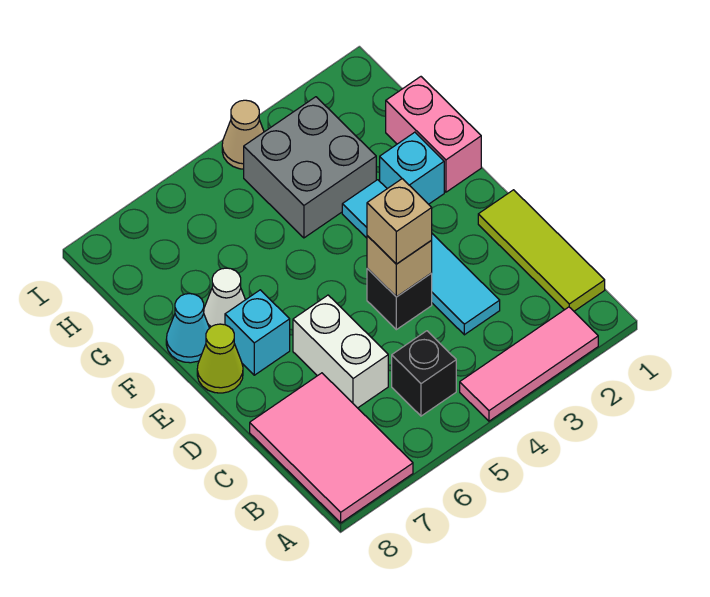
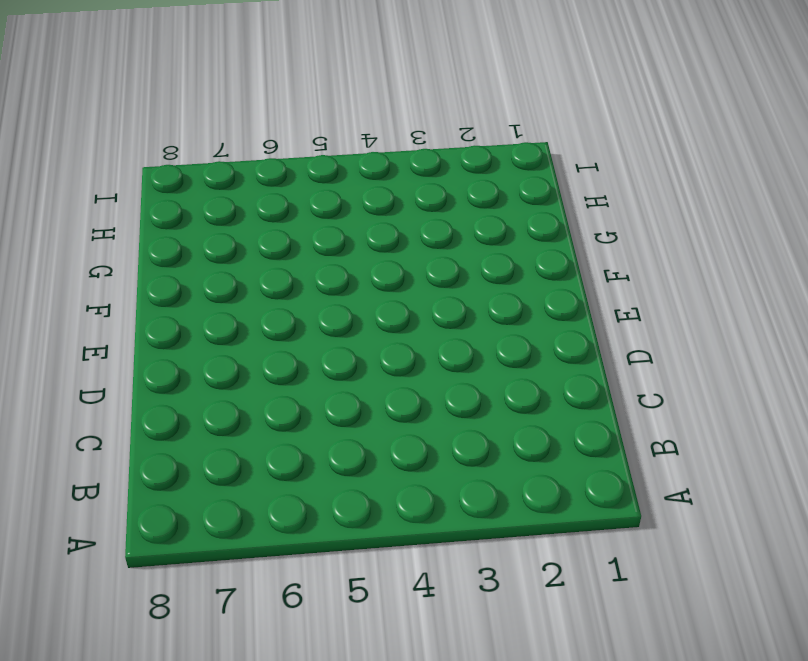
none -> pink 1x3 tile [460,307,598,421]
none -> pink 2x3 tile [250,373,413,523]
none -> lime 1x3 tile [478,190,605,311]

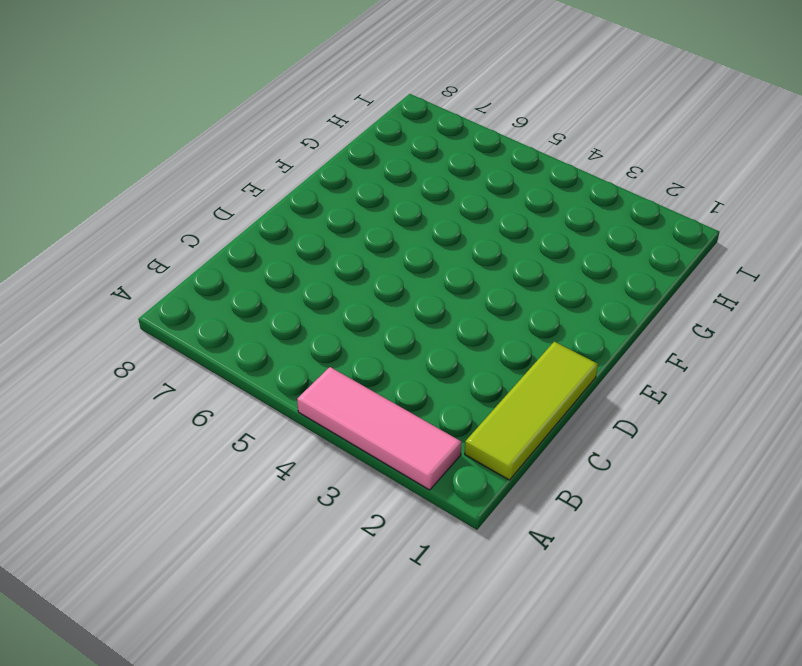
none -> pink 2x3 tile [250,373,413,523]
none -> black 1x1 brick [392,331,456,416]
none -> cyan 1x4 tile [342,180,500,335]

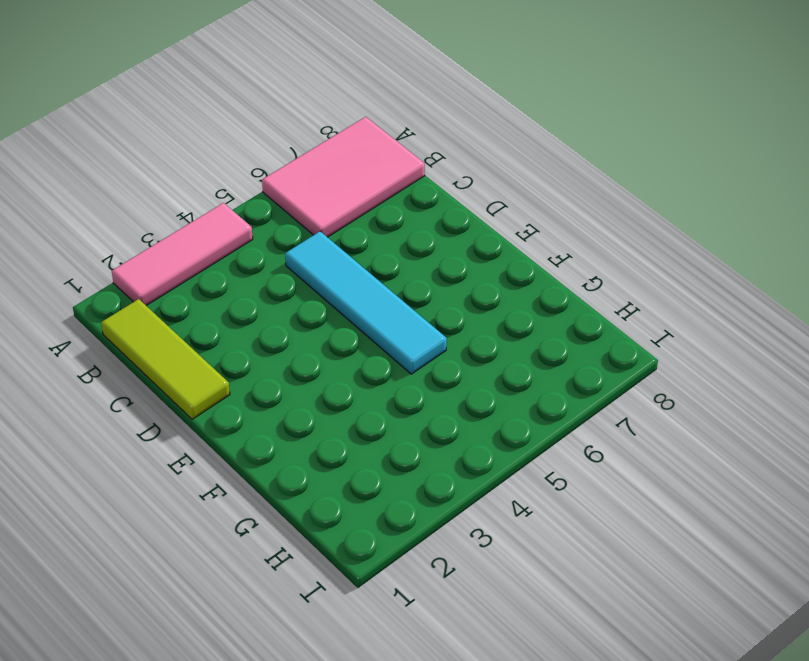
pink 2x3 tile [262,117,425,237] -> pink 2x3 tile turned to [250,373,413,523]
cyan 1x4 tile [285,231,447,374] -> cyan 1x4 tile moved to [342,180,500,335]
none -> black 1x1 brick [392,331,456,416]
none -> white 1x2 brick [293,295,388,408]
none -> black 1x1 brick [367,269,432,330]

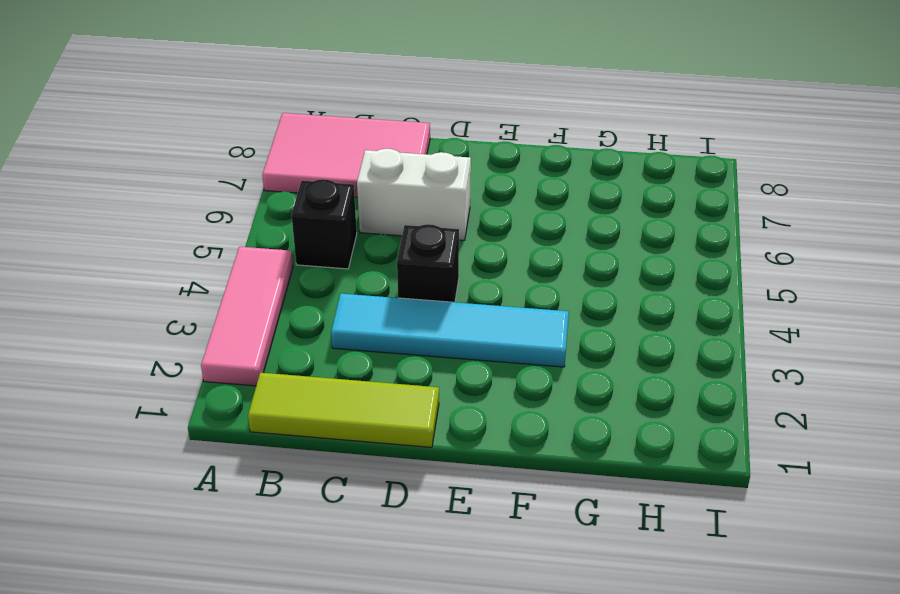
none -> cyan 1x1 brick [225,290,290,375]
none -> lime 1x1 cone [197,324,243,393]
none -> pink 1x2 brick [386,77,481,192]

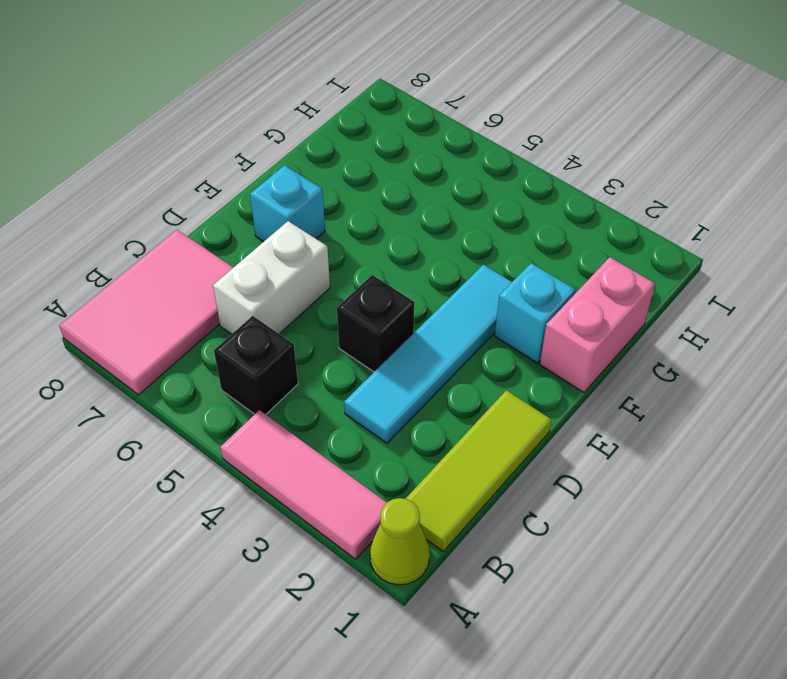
lime 1x1 cone [370,498,430,585] -> lime 1x1 cone moved to [197,324,243,393]
none -> white 1x1 cone [204,268,245,328]
none -> cyan 1x1 cone [166,294,209,363]
none -> grey 2x2 brick [244,97,376,238]

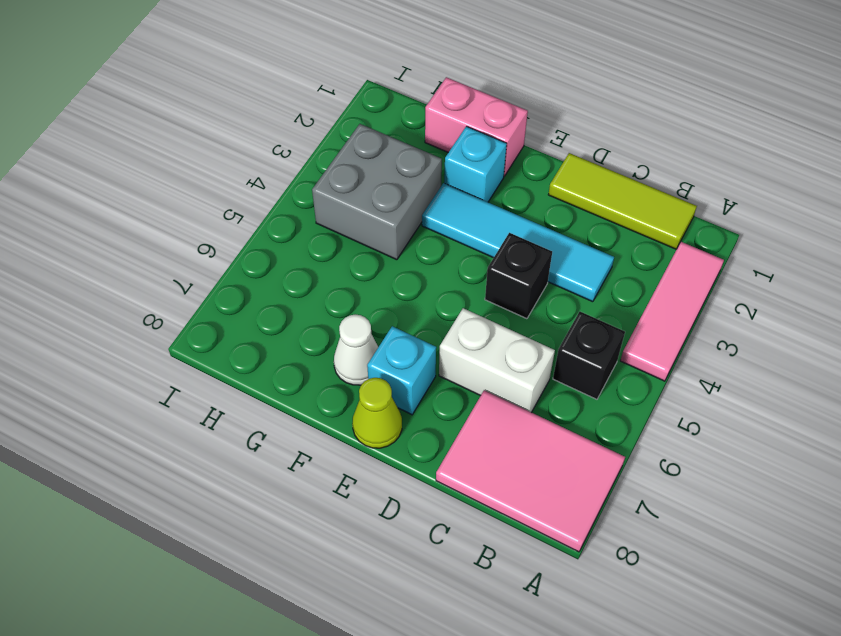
none -> cyan 1x1 cone [166,294,209,363]
none -> tan 1x1 cone [222,100,264,169]
none -> tan 1x1 brick [367,236,432,297]

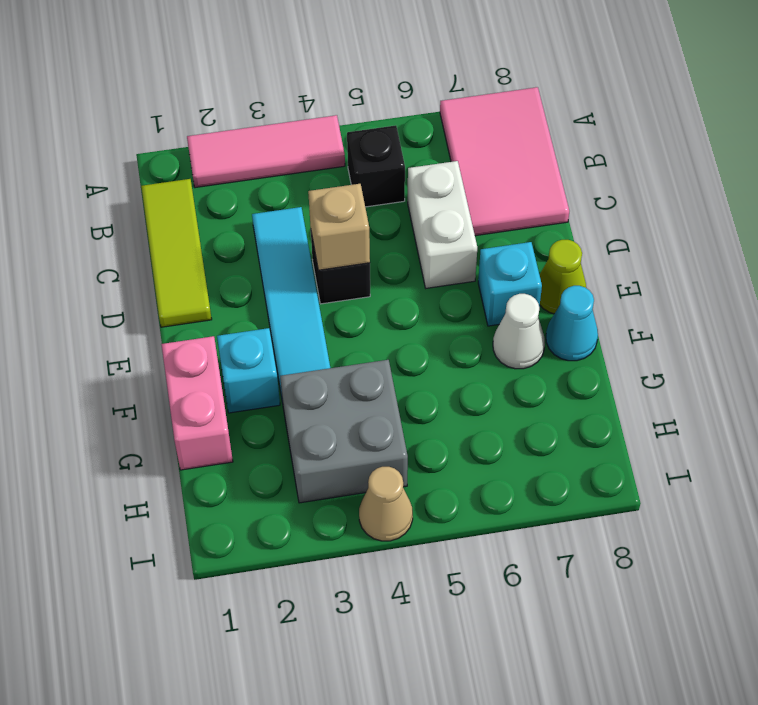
none -> tan 1x1 brick [367,179,432,264]

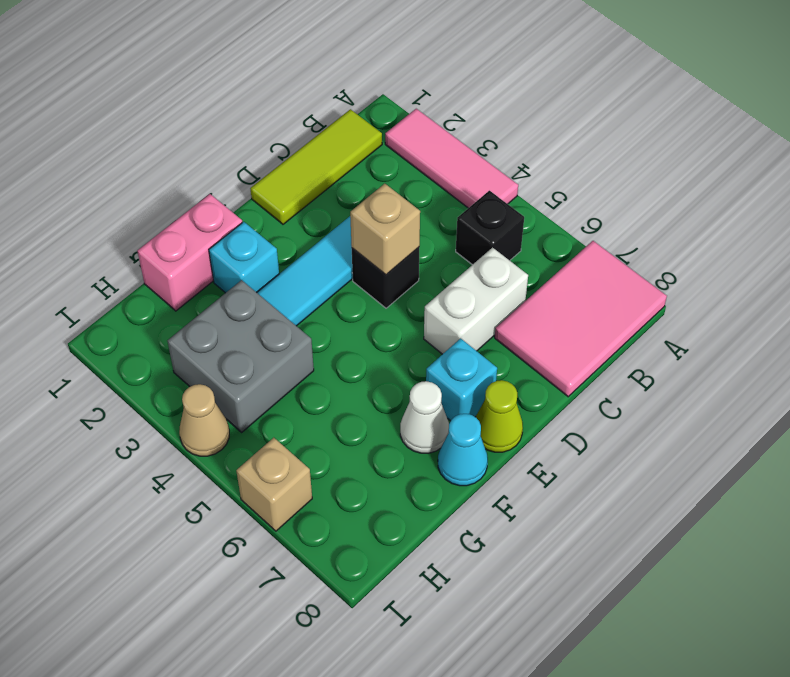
tan 1x1 brick [236,438,312,531] -> tan 1x1 brick moved to [367,179,432,264]

